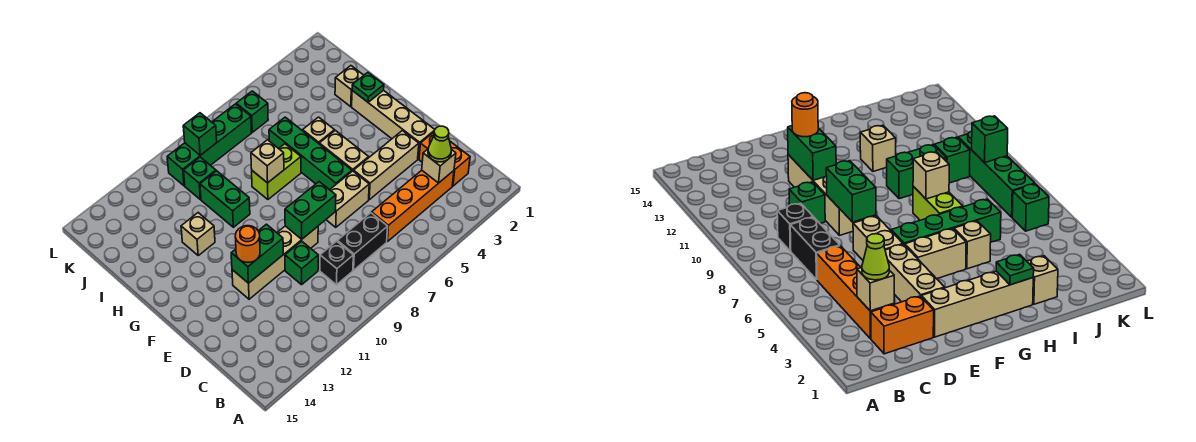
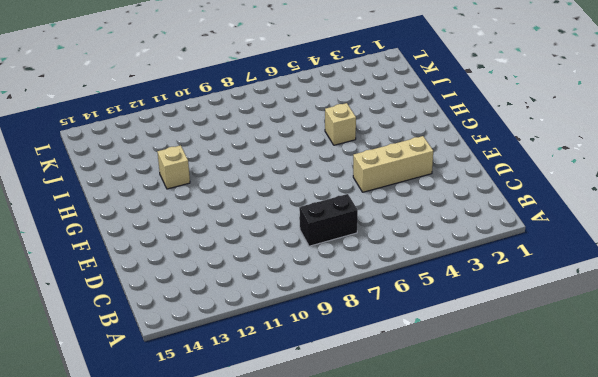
none -> orange 1x2 brick [419,132,470,186]
none -> orange 1x4 brick [372,170,454,242]
none -> black 1x1 brick [320,241,353,285]

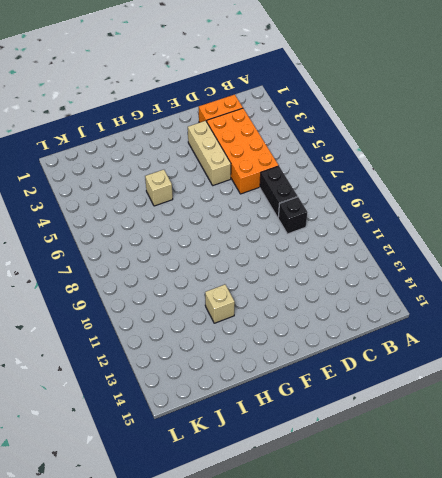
orange 2x4 brick [206,108,279,194] -> orange 1x4 brick [372,170,454,242]
none -> green 1x1 brick [285,241,318,285]
none -> tan 1x4 brick [352,90,435,159]
none -> tan 1x2 brick [326,171,369,227]

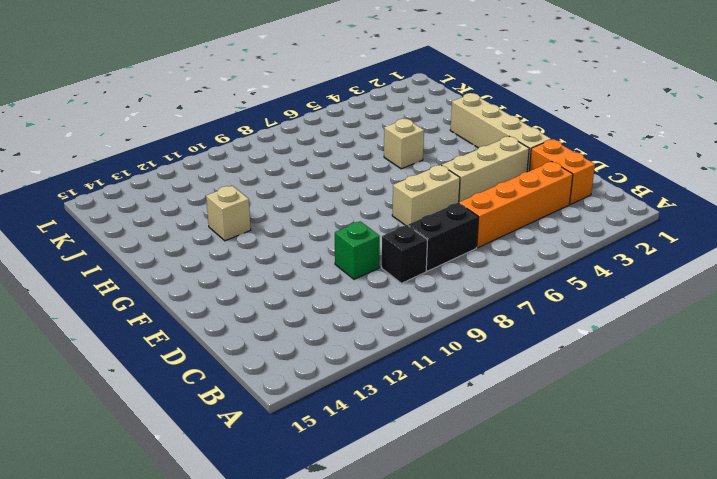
none -> tan 1x4 brick [232,226,318,299]
none -> tan 1x2 brick [319,130,369,171]
none -> green 1x4 brick [269,117,352,190]

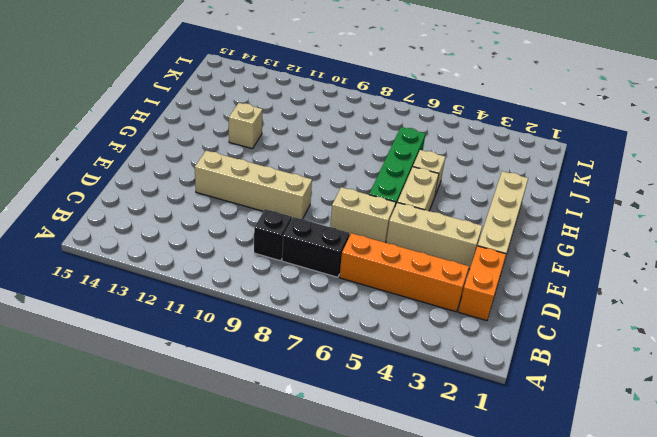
none -> green 1x1 brick [285,241,318,285]
none -> lime 1x2 brick [252,144,301,199]
none -> green 1x2 brick [200,171,250,227]

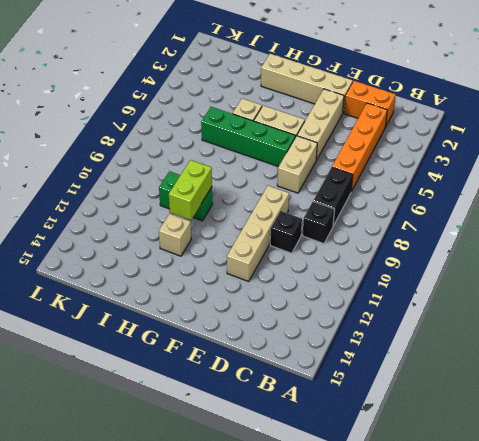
black 1x1 brick [270,211,302,253] -> green 1x1 brick [285,241,318,285]
lime 1x2 brick [169,160,212,220] -> lime 1x2 brick moved to [252,144,301,199]
none -> tan 1x1 brick [335,66,364,107]
none -> green 1x1 brick [184,157,216,199]
none -> green 1x1 brick [236,91,268,132]

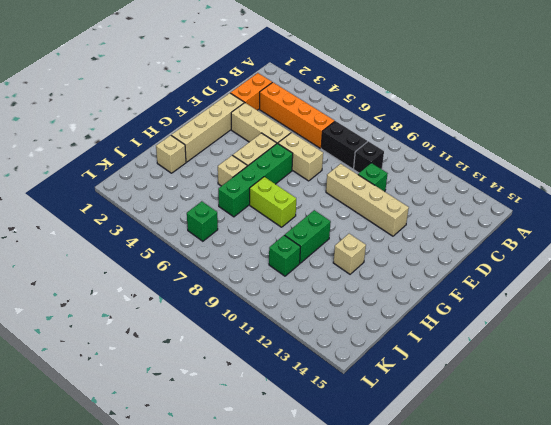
none -> green 1x4 brick [167,104,251,186]
none -> tan 1x1 brick [422,149,456,183]
none -> green 1x2 brick [285,182,336,239]

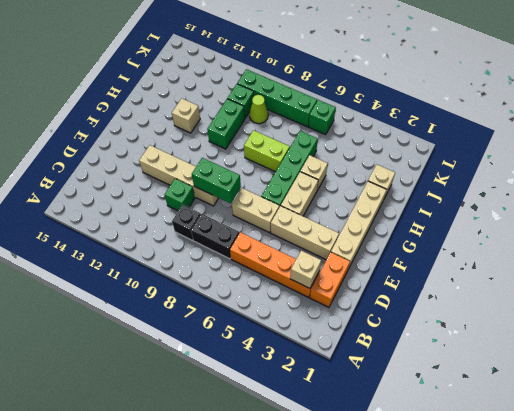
lime 1x1 cone [249,95,268,124] -> lime 1x1 cone moved to [428,126,451,162]
none -> green 1x2 brick [231,224,283,283]
none -> green 1x1 plate [352,73,384,102]
none -> tan 1x1 brick [251,140,284,183]

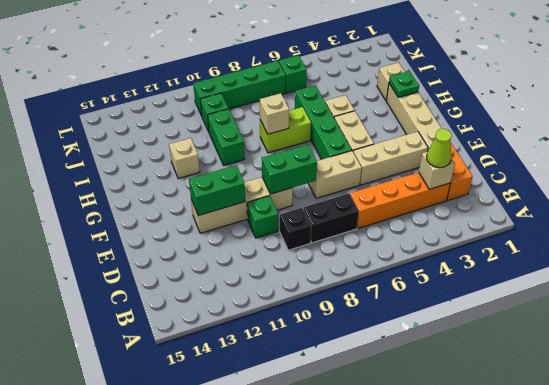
none -> green 1x1 brick [183,113,217,155]
none -> orange 1x1 round brick [235,226,260,262]

